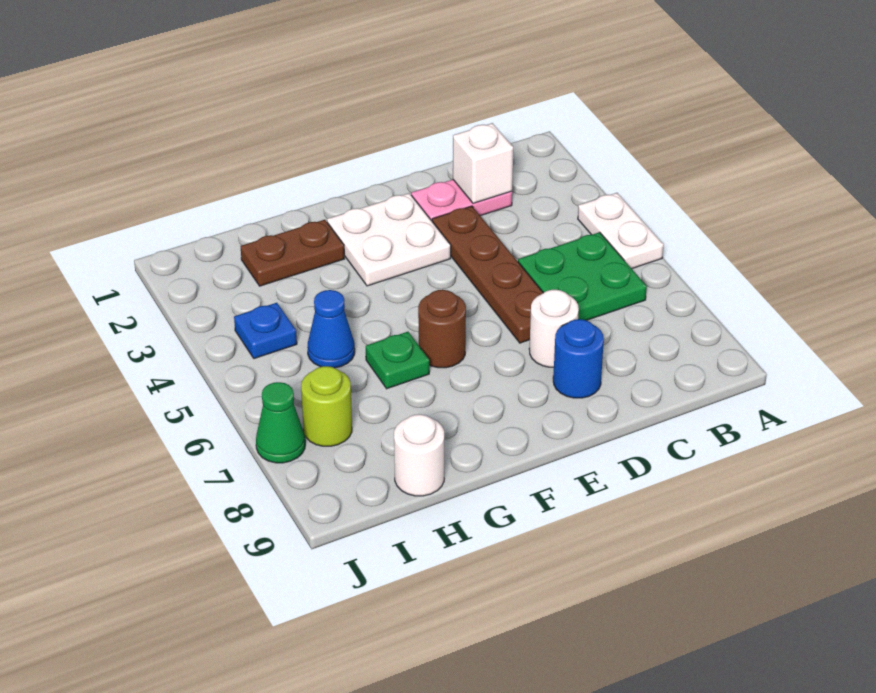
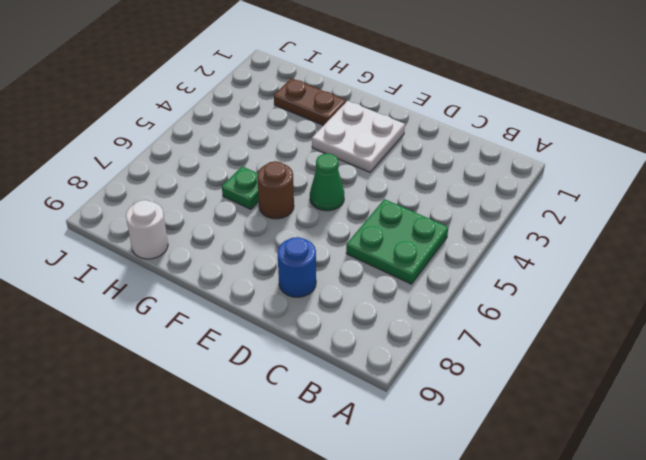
green 1x1 cone [310,153,344,211] -> green 1x1 cone moved to [256,382,305,463]
none -> white 1x2 plate [578,193,664,269]
none -> pink 1x2 plate [411,180,512,221]
none -> brown 1x4 plate [432,206,543,343]

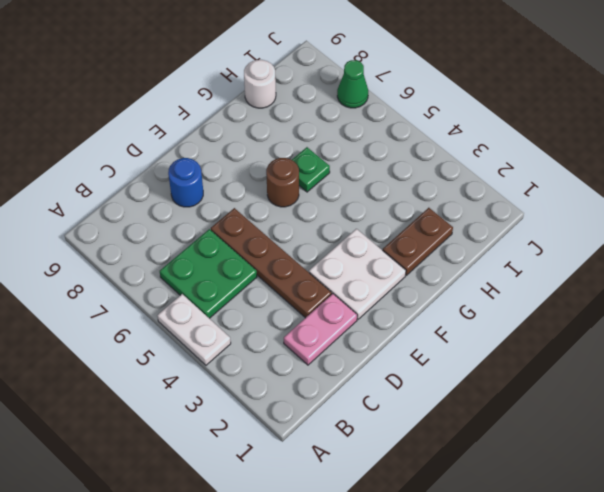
none -> white 1x1 round brick [529,290,579,367]
none -> blue 1x1 cone [307,290,355,368]
none -> blue 1x1 plate [234,303,297,359]

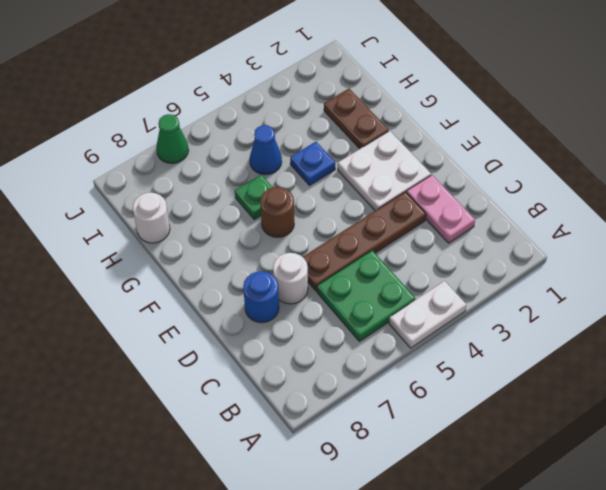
blue 1x1 plate [290,142,335,185] -> blue 1x1 plate moved to [234,303,297,359]
none -> lime 1x1 round brick [301,366,352,446]
none -> white 1x1 brick [453,123,513,203]

